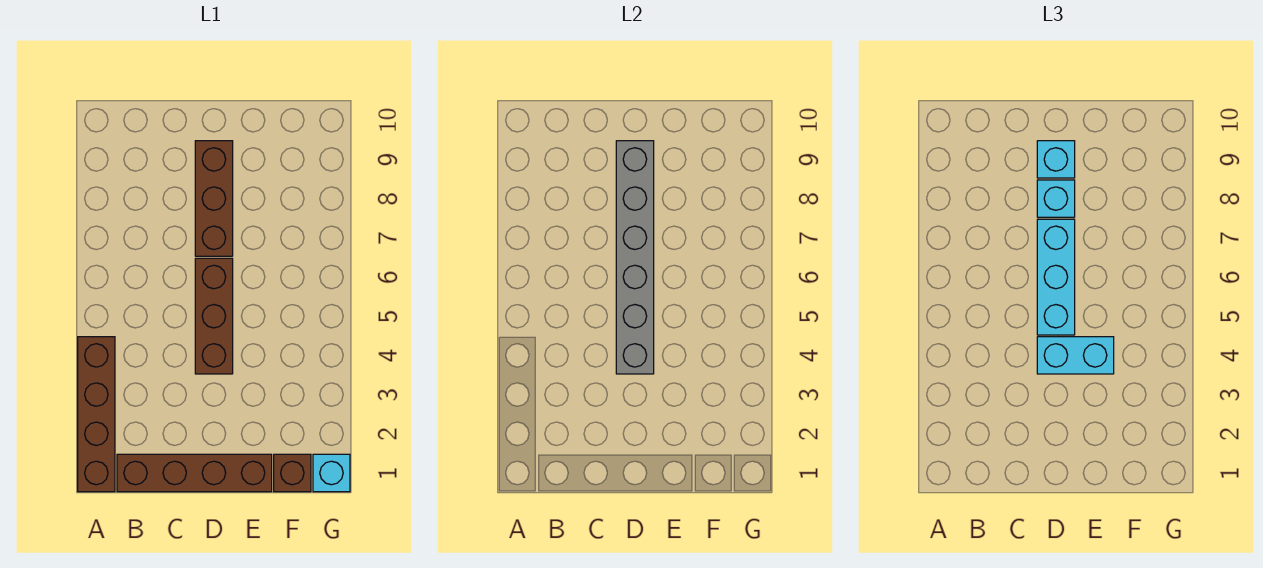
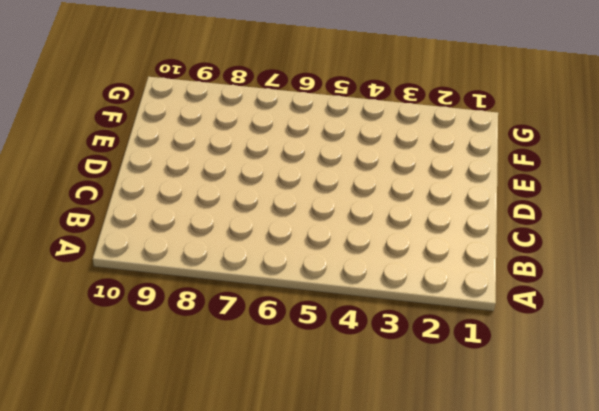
none -> brown 1x4 brick [78,337,115,492]
none -> brown 1x4 brick [117,454,272,492]

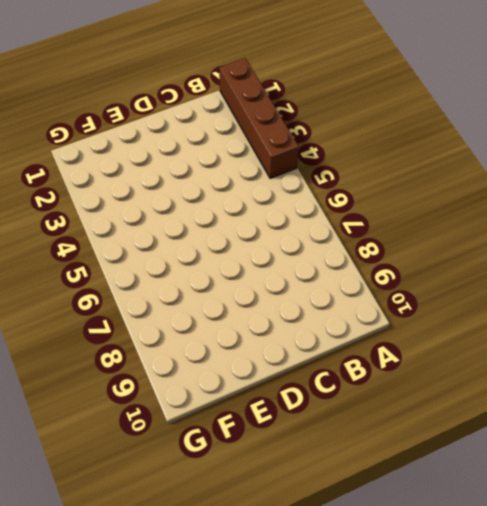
none -> brown 1x4 brick [117,454,272,492]
none -> brown 1x3 brick [195,258,233,374]

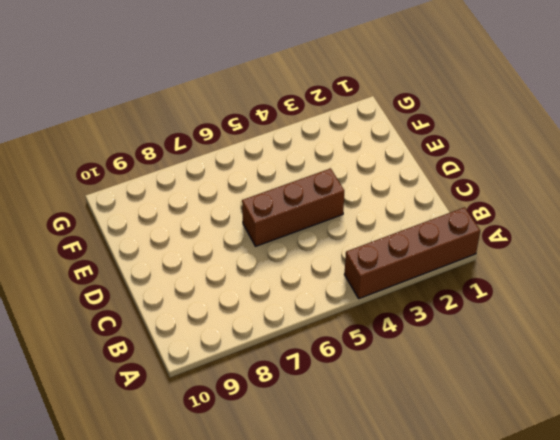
none -> brown 1x4 brick [117,454,272,492]
none -> brown 1x3 brick [195,141,233,256]

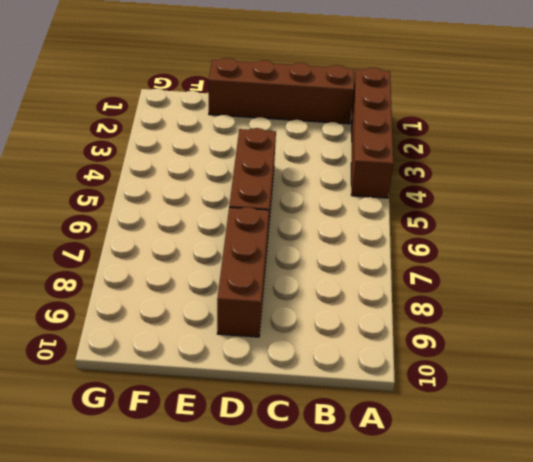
none -> brown 1x1 brick [274,454,311,492]
none -> cyan 1x1 brick [313,454,350,492]

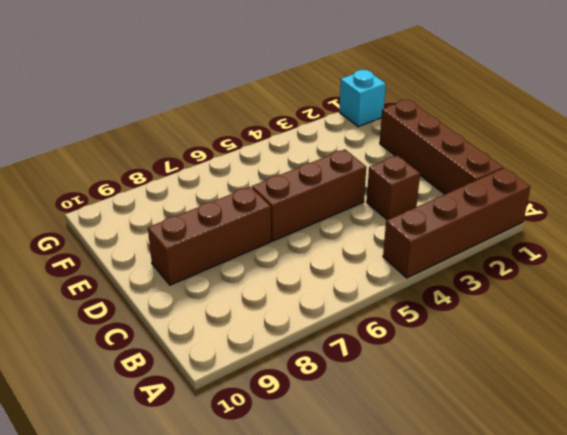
brown 1x1 brick [367,155,420,220] -> brown 1x1 brick moved to [274,454,311,492]
none -> grey 1x6 brick [616,141,654,374]
none -> cyan 1x2 brick [1037,337,1114,374]

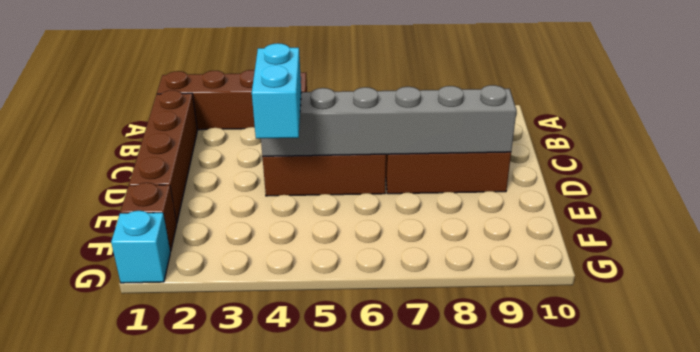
none -> cyan 1x3 brick [1037,219,1075,335]
none -> cyan 1x1 brick [1037,180,1075,217]

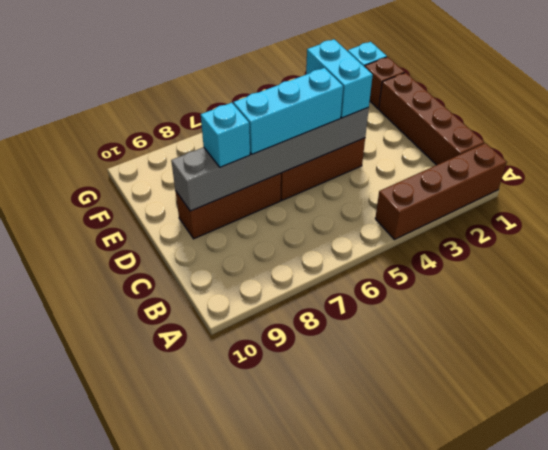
none -> cyan 1x1 brick [1037,141,1075,178]

